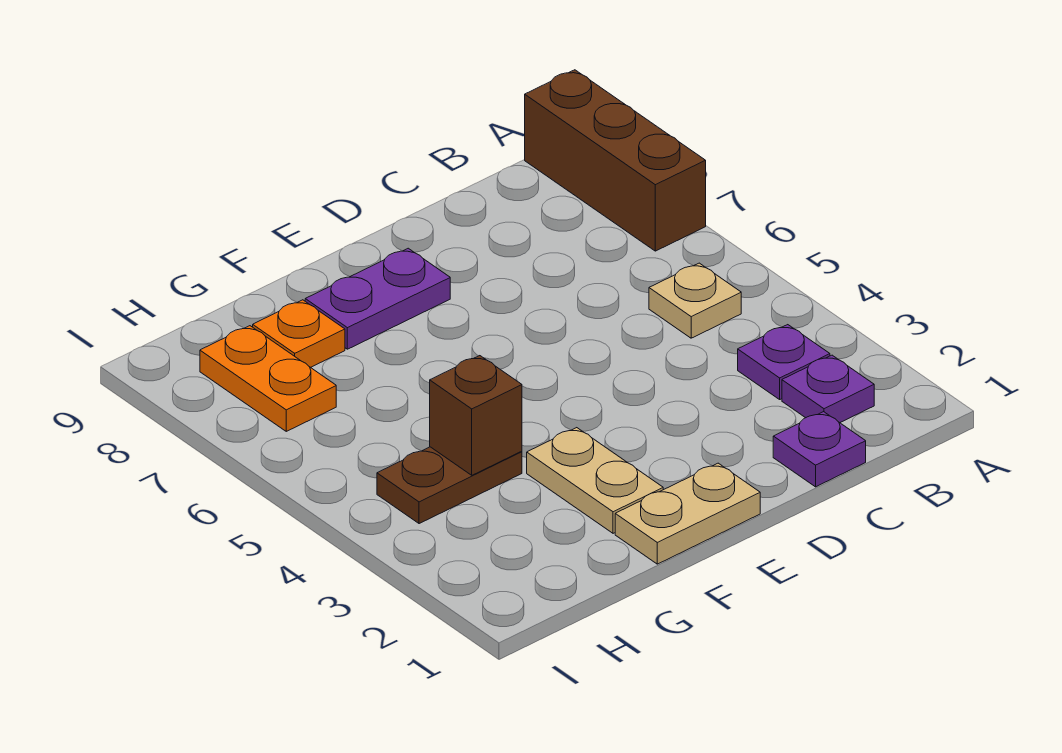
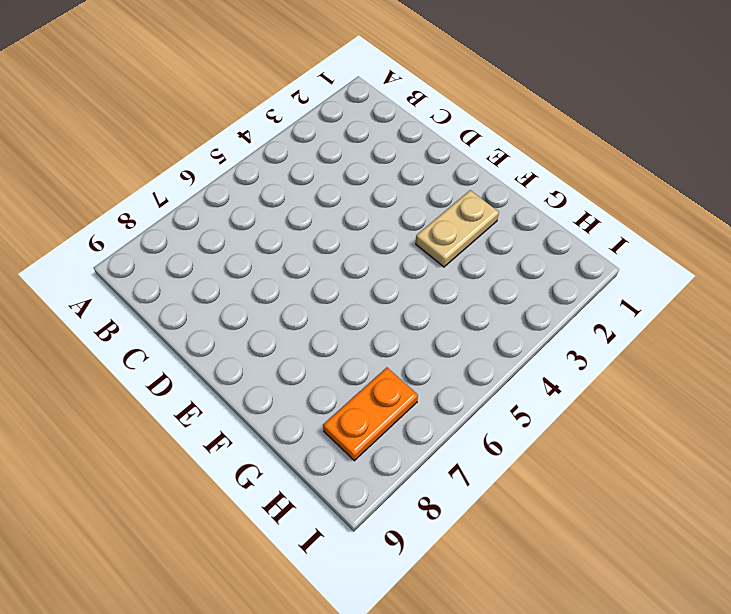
none -> brown 1x3 brick [525,70,706,251]
none -> purple 1x1 plate [782,355,874,423]
none -> purple 1x1 plate [738,325,830,399]

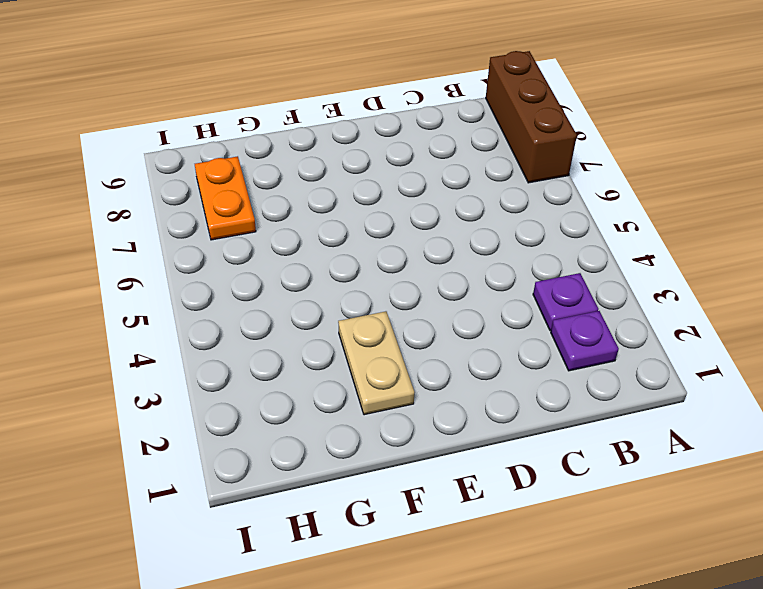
none -> tan 1x1 plate [649,263,741,338]
none -> purple 1x1 plate [773,412,866,487]
none -> tan 1x2 plate [615,463,760,564]

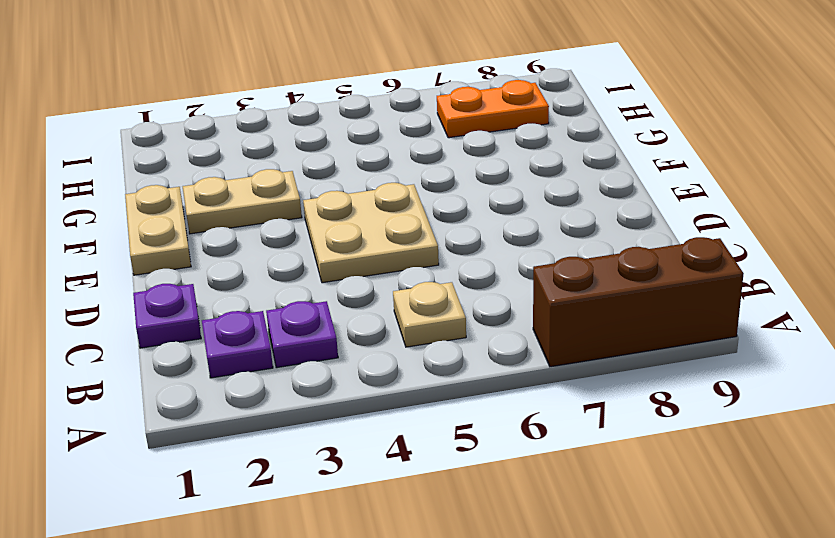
tan 2x2 plate [303,183,439,283] -> none
none -> purple 1x2 plate [305,248,450,349]
none -> brown 1x2 plate [377,447,522,524]
none -> orange 1x1 plate [253,300,345,367]

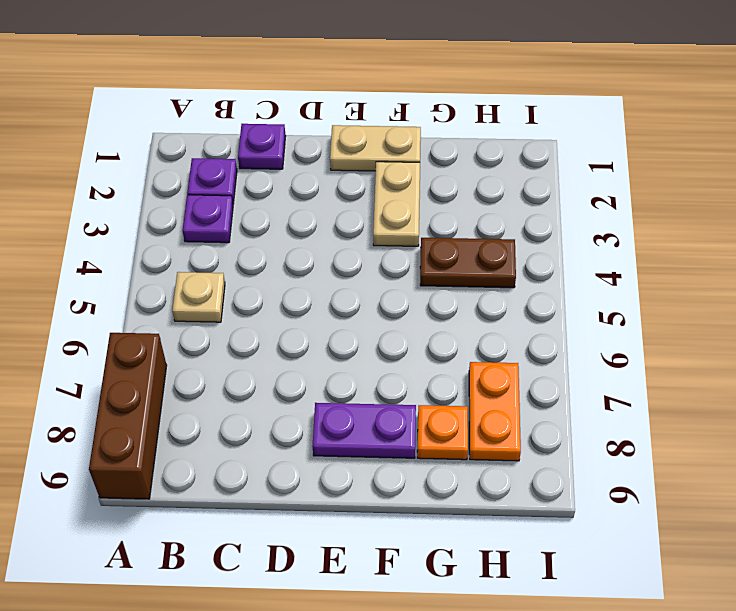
none -> brown 1x1 brick [430,356,522,475]

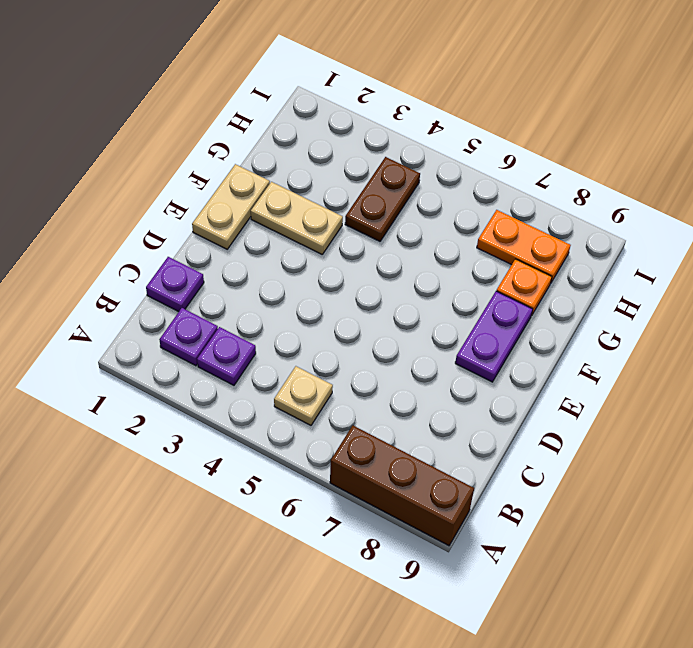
none -> brown 1x1 brick [430,356,522,475]

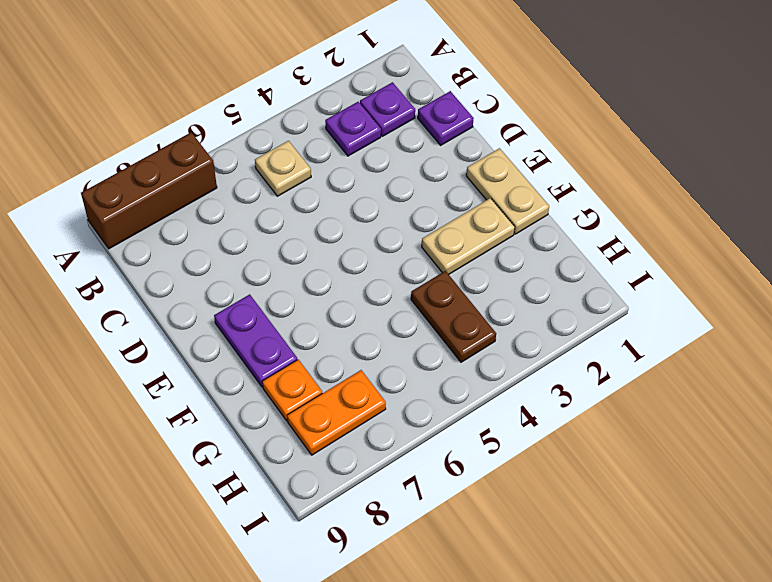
none -> brown 1x1 brick [430,356,522,475]

